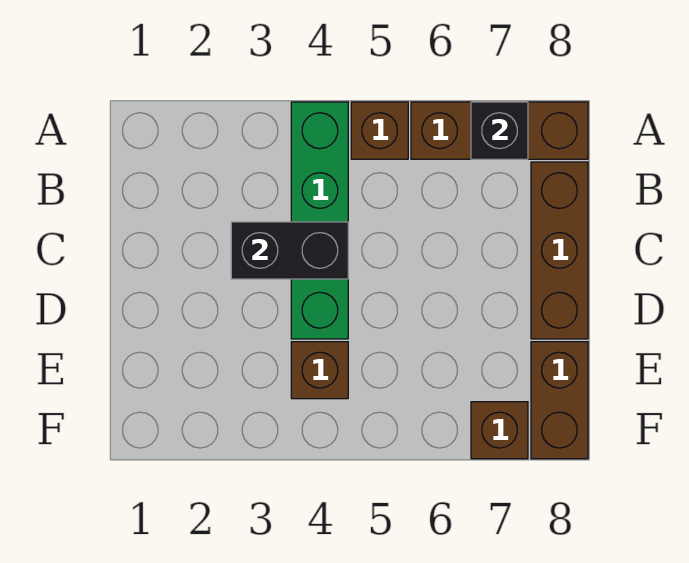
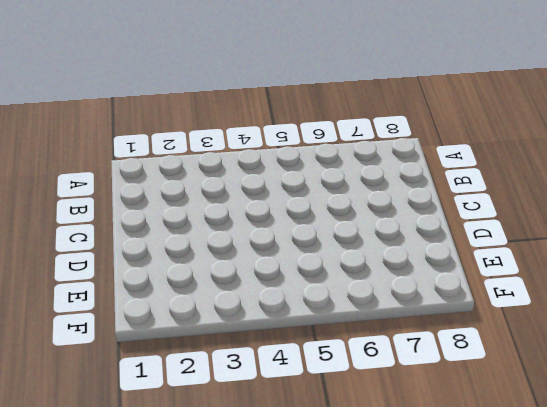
none -> green 1x4 brick [291,102,348,339]
none -> brown 1x1 brick [351,102,408,159]

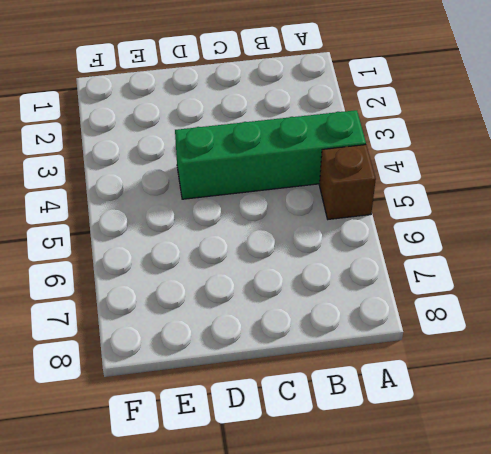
none -> brown 1x3 brick [411,102,588,159]
none -> brown 1x3 brick [531,162,588,339]

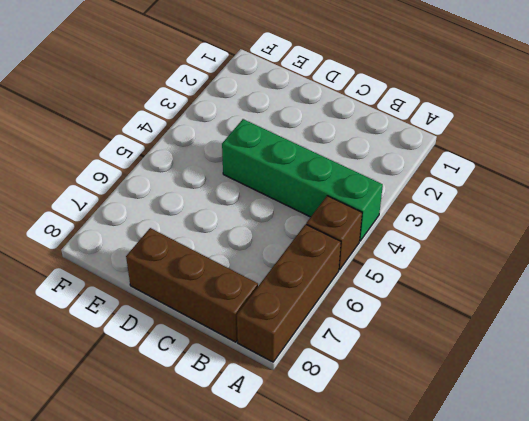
none -> brown 1x1 brick [291,342,348,399]
none -> brown 1x2 brick [531,342,588,459]

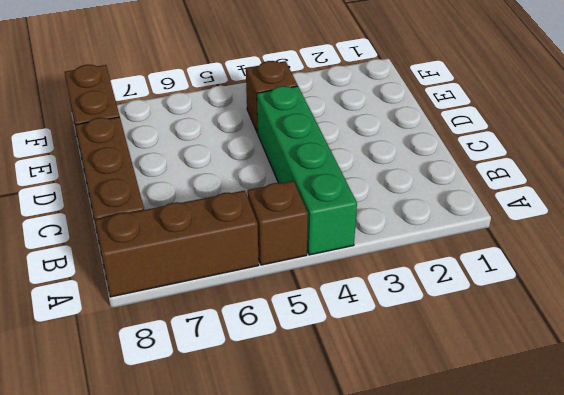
none -> brown 1x1 brick [471,402,528,459]
none -> black 1x1 brick [471,102,528,159]

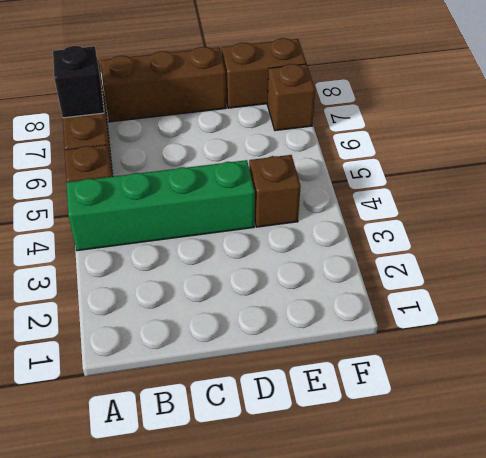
none -> black 1x2 brick [231,222,348,279]

